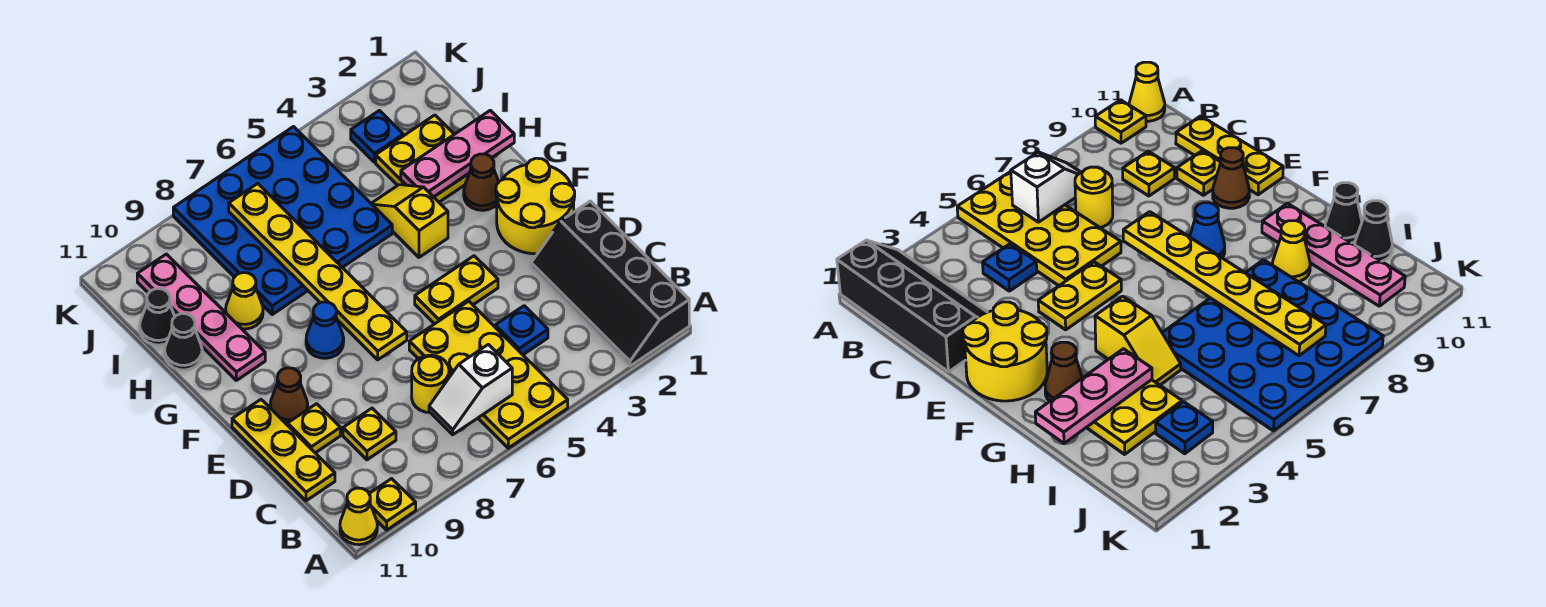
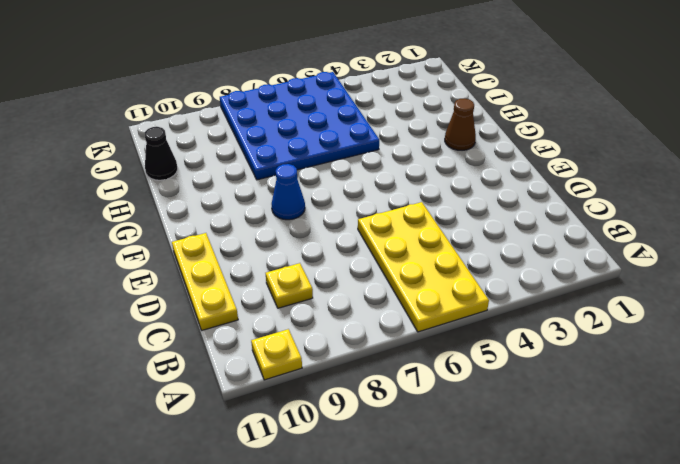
none -> black 2x4 slope [531,201,689,366]
none -> yellow 1x1 cone [340,488,377,545]
none -> blue 1x1 plate [495,306,548,355]

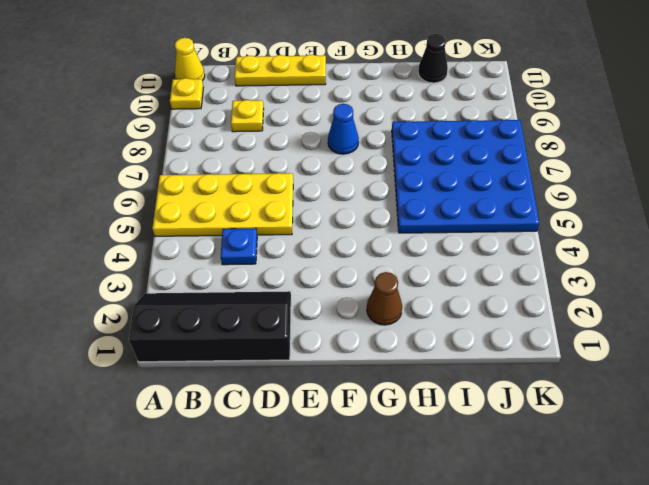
none -> yellow 1x1 round brick [412,355,449,413]
none -> yellow 1x1 plate [288,404,340,453]
none -> yellow 2x2 round brick [496,158,575,254]

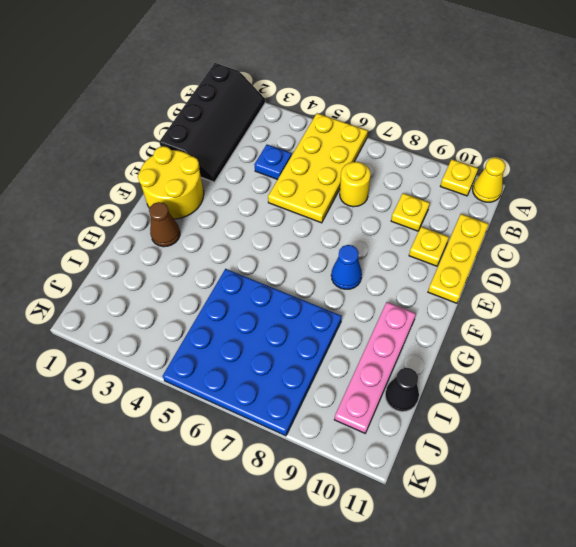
none -> yellow 1x2 plate [415,256,498,324]
none -> brown 1x1 cone [270,368,308,424]
none -> yellow 1x2 slope [371,185,448,257]

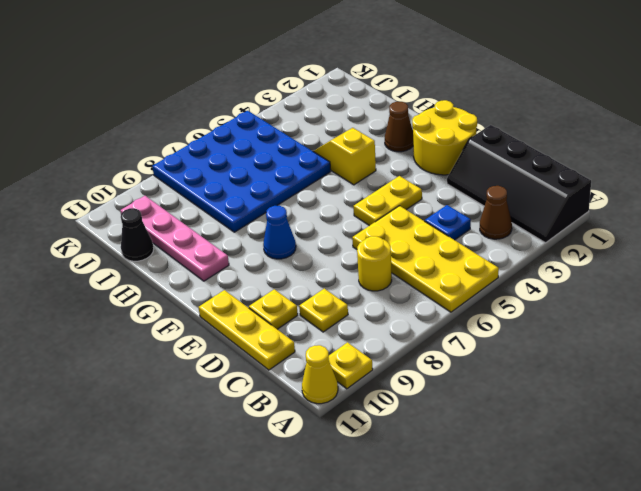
brown 1x1 cone [480,186,512,239] -> brown 1x1 cone moved to [270,368,308,424]
none -> yellow 2x2 plate [376,115,469,202]
none -> yellow 1x1 cone [226,273,263,329]
none -> black 1x1 cone [165,314,202,370]

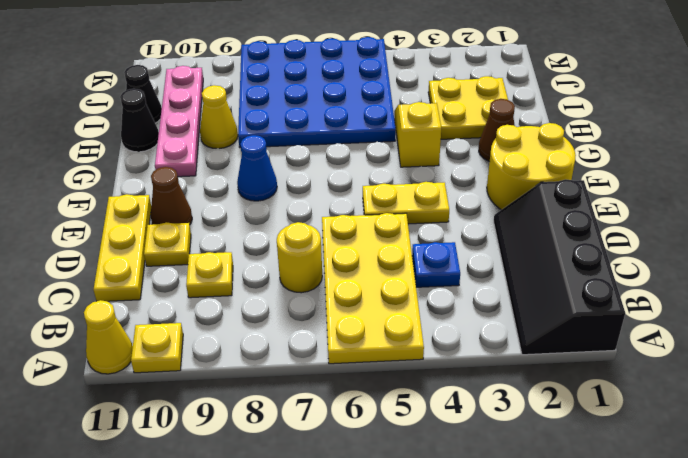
none -> blue 1x1 plate [351,111,403,162]
none -> white 1x2 slope [429,344,512,435]
none -> yellow 1x6 plate [229,183,407,360]

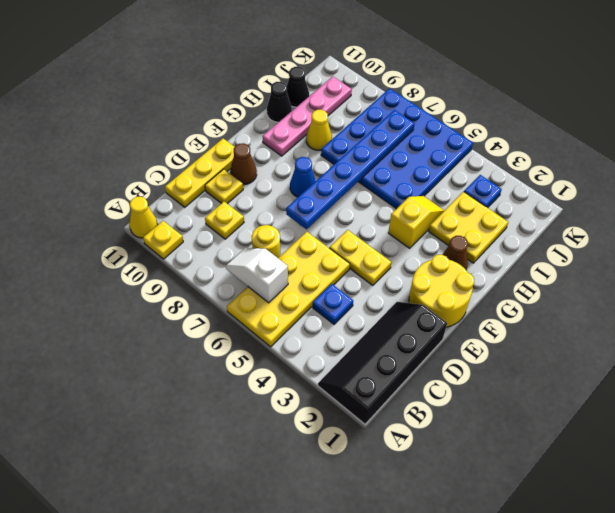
blue 1x6 plate [286,110,415,229] -> yellow 1x6 plate [229,183,407,360]
none -> pink 1x3 plate [401,110,514,197]

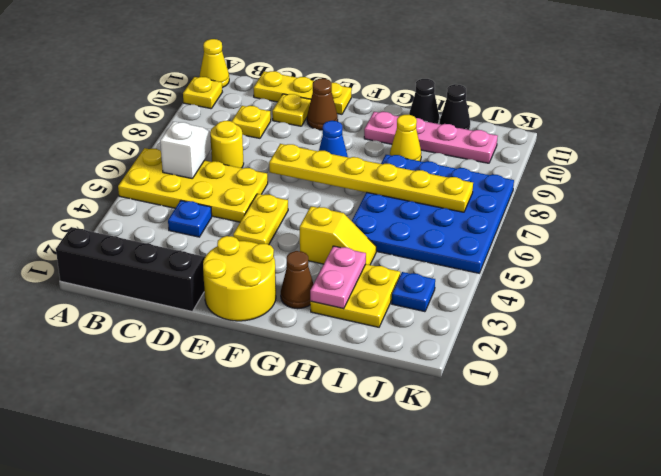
pink 1x2 plate [310,246,366,309] -> pink 1x3 plate [401,110,514,197]

